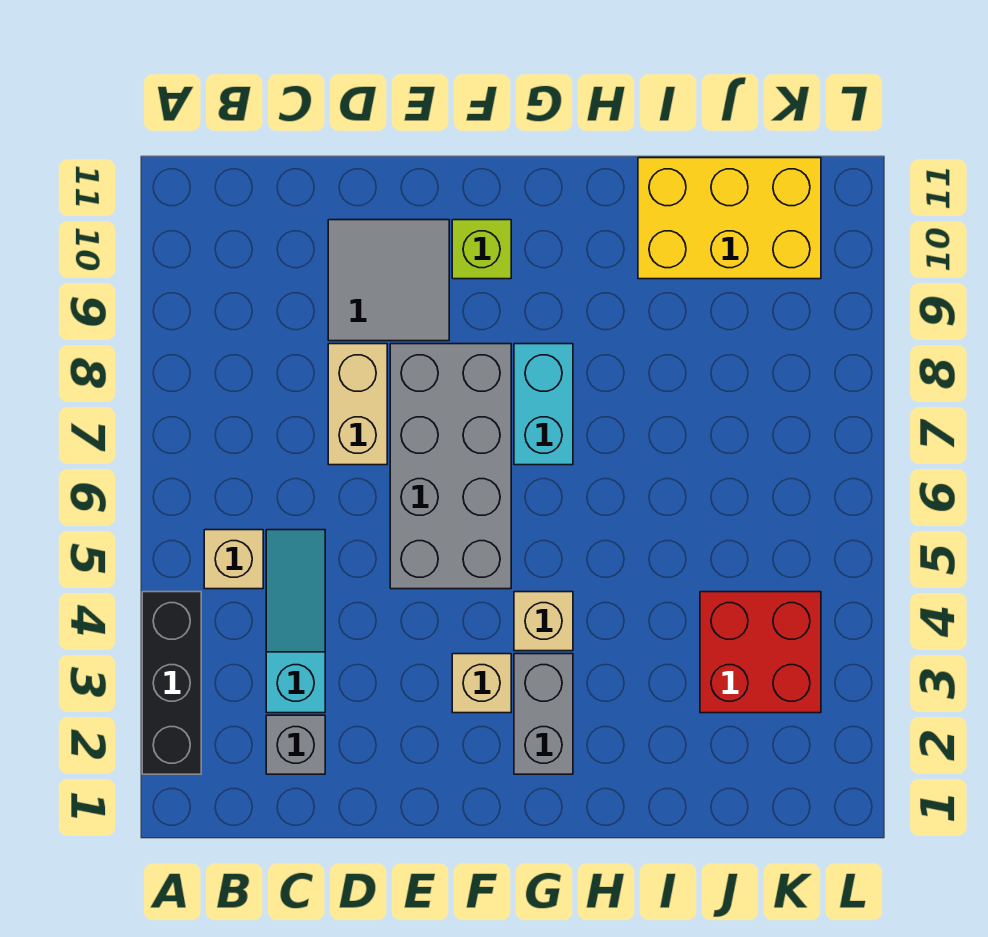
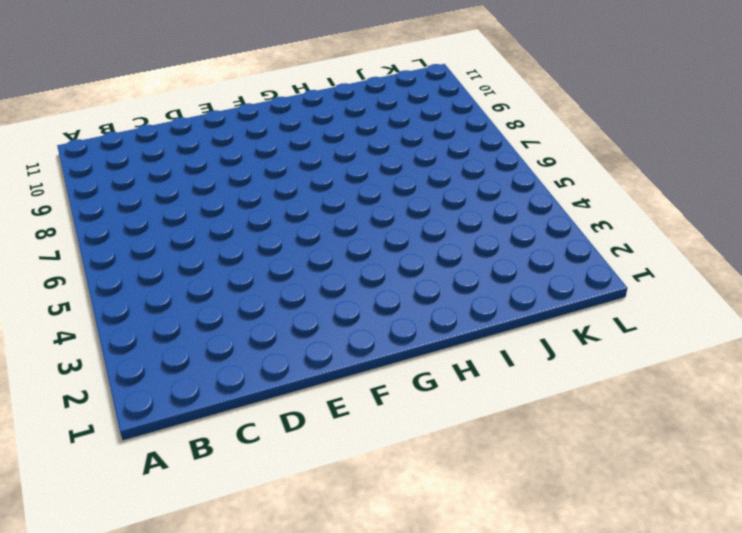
none -> black 1x3 brick [142,592,201,774]
none -> tan 1x1 brick [204,530,263,589]
none -> grey 1x1 brick [266,715,325,774]

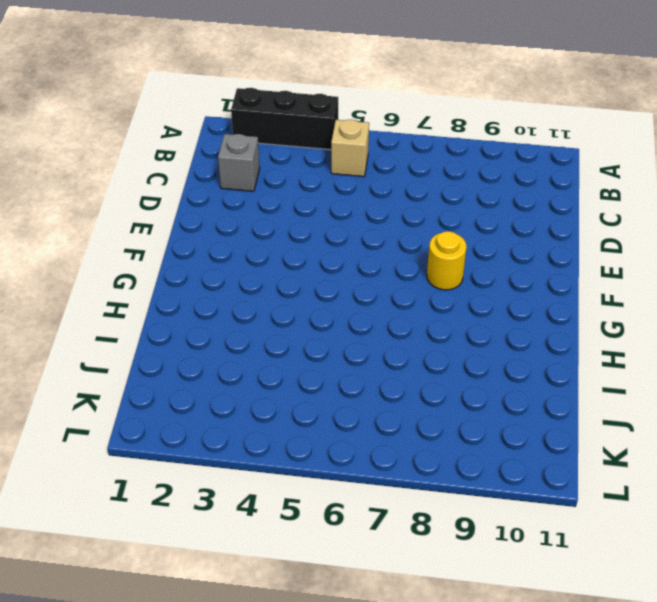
yellow 1x1 round brick [427,231,467,290] -> grey 2x4 brick [390,344,511,589]
none -> cyan 1x3 slope [266,530,325,713]
none -> tan 1x2 brick [328,344,387,465]
none -> grey 2x2 tile [328,220,449,341]

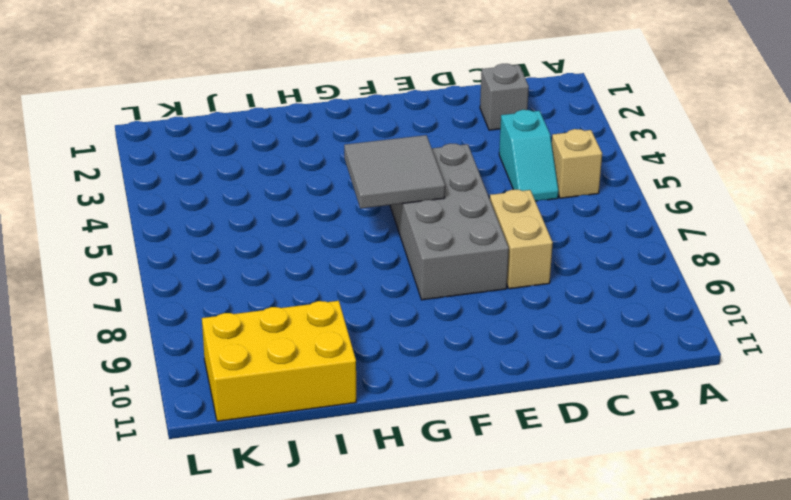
cyan 1x2 slope [499,110,558,201] -> cyan 1x3 slope [266,530,325,713]
grey 2x2 tile [344,135,445,209] -> grey 2x2 tile moved to [328,220,449,341]
none -> black 1x3 brick [142,592,201,774]
none -> tan 1x1 brick [452,654,511,713]
none -> lime 1x1 brick [452,220,511,279]

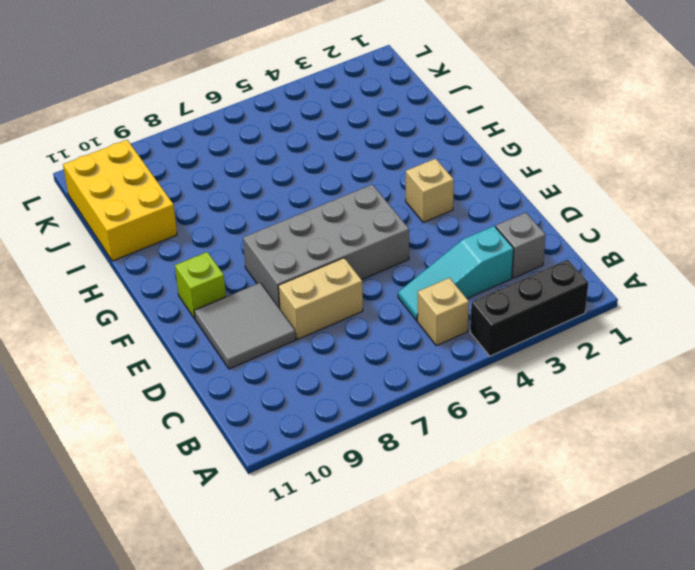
none -> grey 1x2 brick [514,654,573,774]
none -> tan 1x1 brick [514,592,573,651]
none -> cyan 1x2 brick [514,344,573,465]

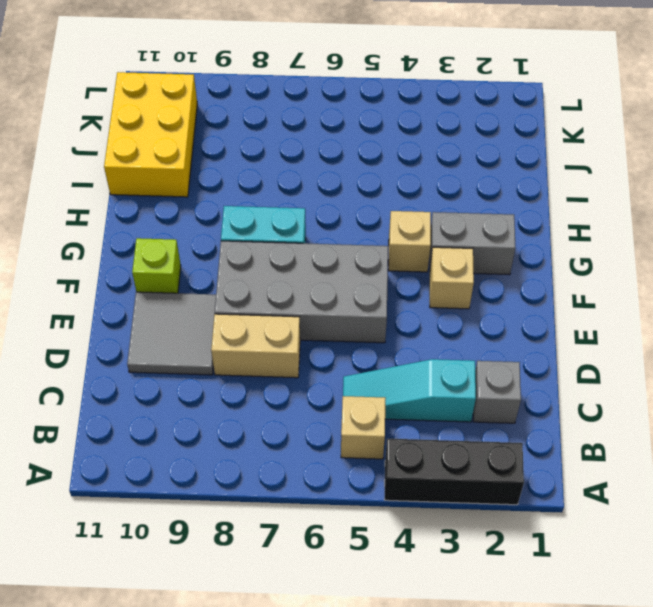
none -> red 2x2 brick [700,592,821,713]

